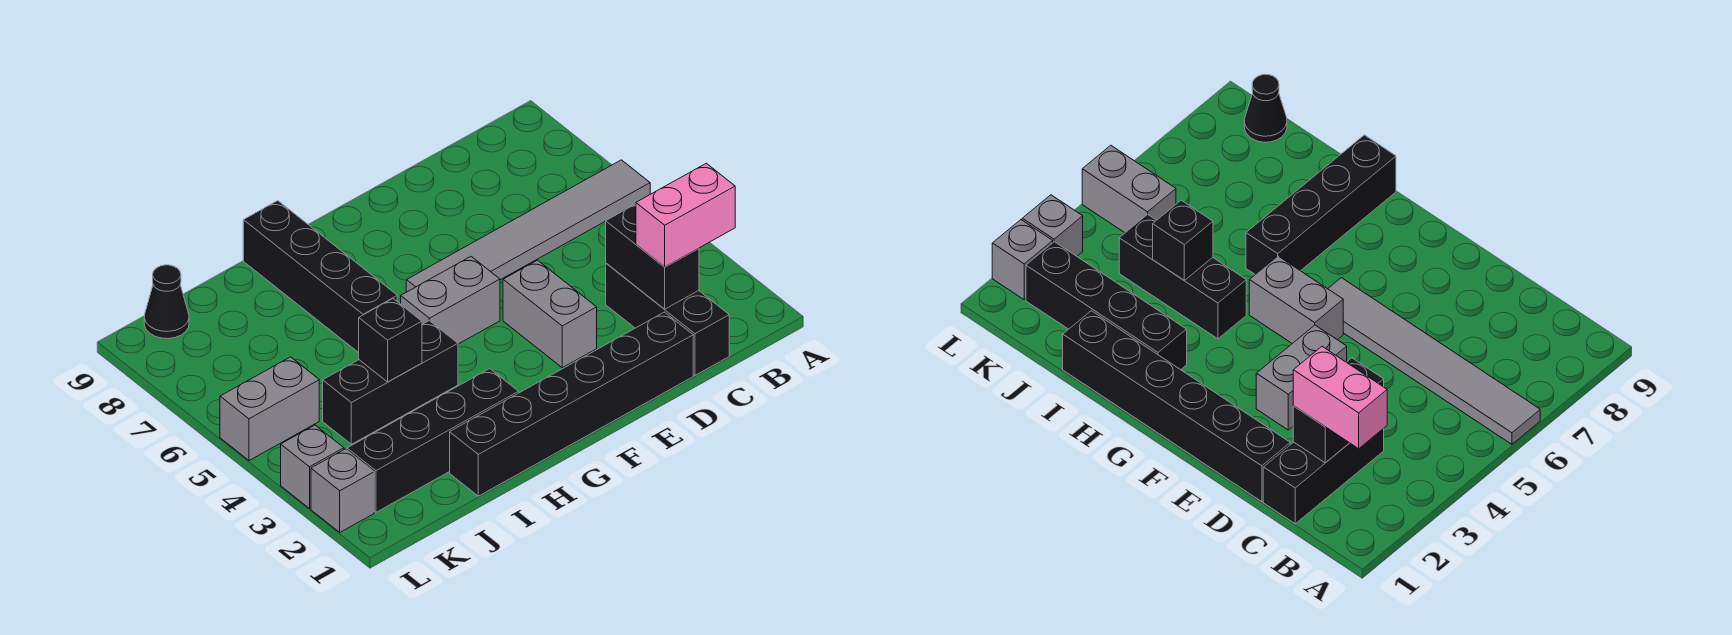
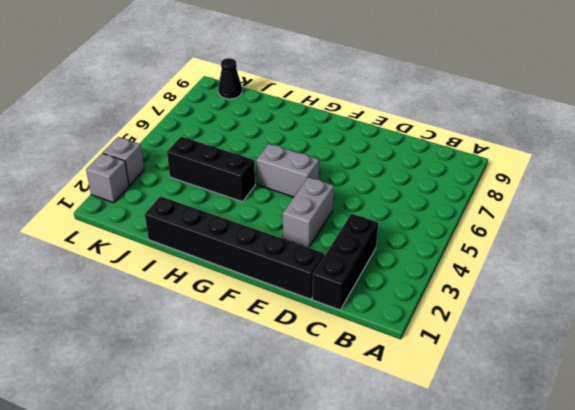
none -> grey 1x6 tile [406,160,650,292]
none -> black 1x4 brick [347,369,519,512]
none -> black 1x4 brick [243,201,397,353]

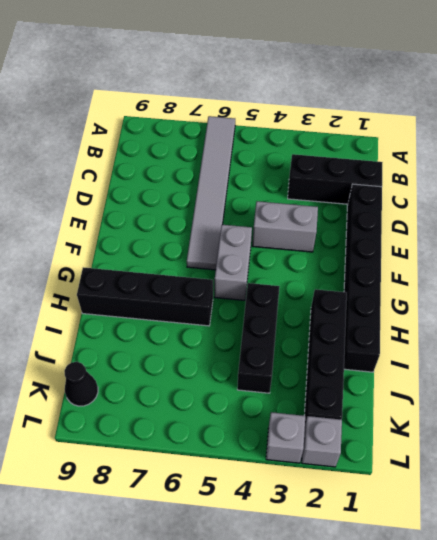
none -> grey 1x2 brick [220,357,319,460]
none -> black 1x2 brick [606,204,699,309]
none -> black 1x1 brick [359,299,422,382]

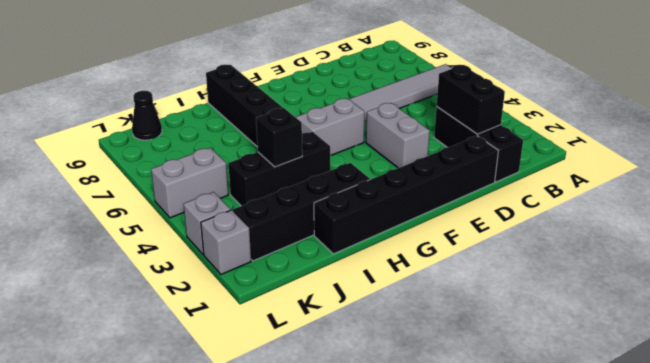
none -> pink 1x2 brick [636,163,735,267]

